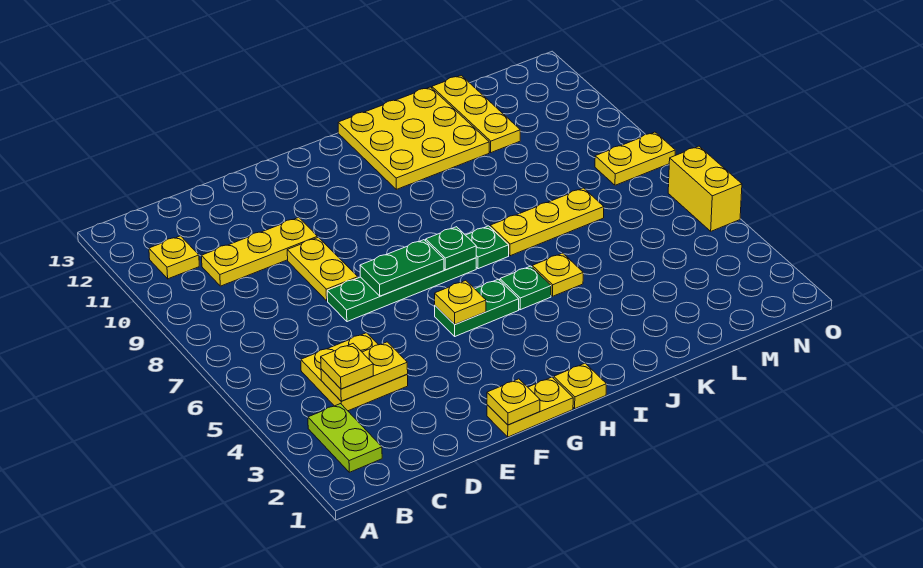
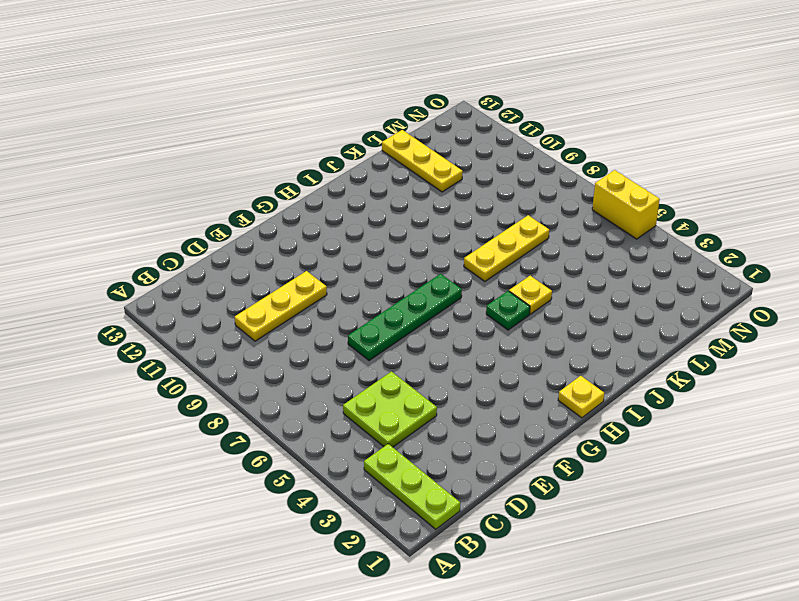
lime 1x3 plate [364,444,460,529] -> lime 1x2 plate [308,404,382,472]
lime 2x2 plate [343,372,437,447] -> yellow 2x2 plate [301,333,408,411]
none -> yellow 1x1 plate [149,236,199,279]
none -> yellow 1x2 plate [287,237,358,301]
none -> yellow 1x2 plate [487,377,573,437]

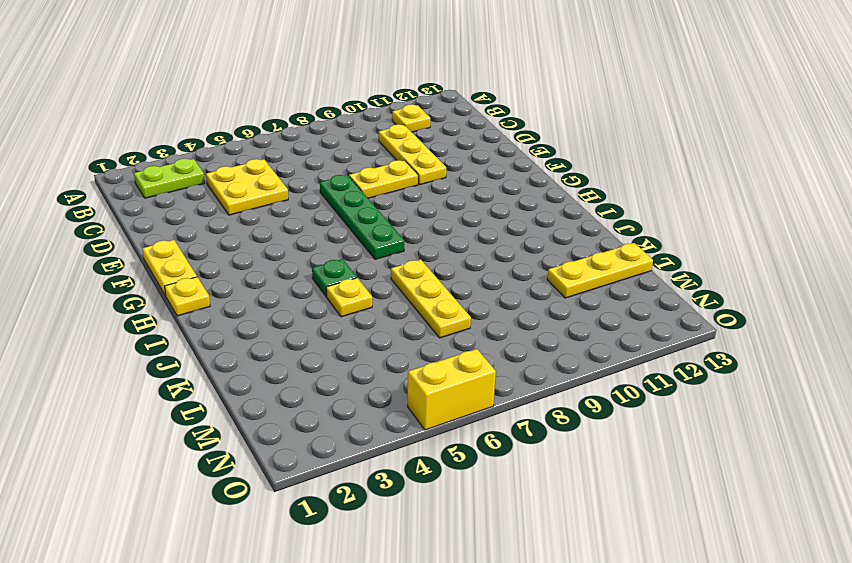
none -> green 1x2 plate [435,279,519,336]
none -> green 1x1 plate [466,226,509,269]
none -> yellow 3x3 plate [338,87,489,189]

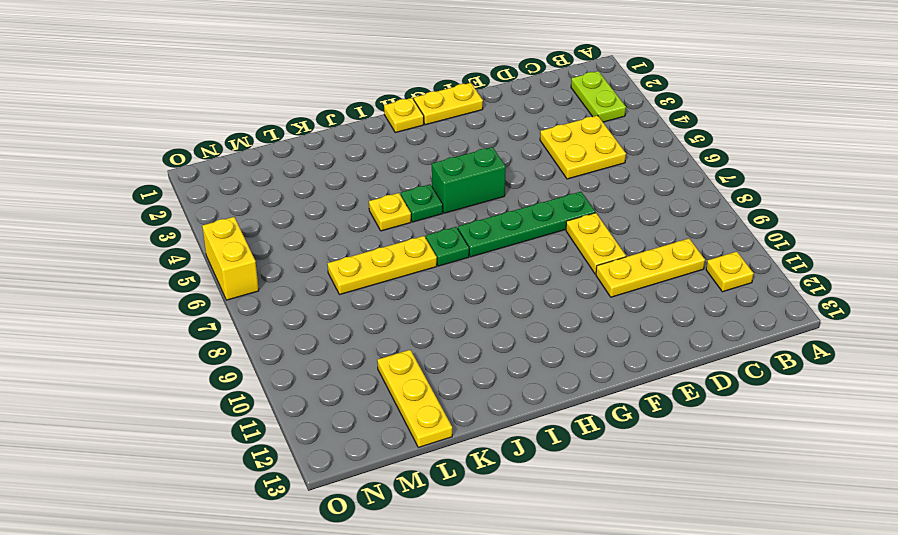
green 1x2 brick [432,147,506,213] -> green 1x2 plate [435,279,519,336]
none -> yellow 3x3 plate [338,87,489,189]
none -> yellow 1x2 plate [595,132,675,185]
none -> yellow 1x2 plate [321,342,408,401]

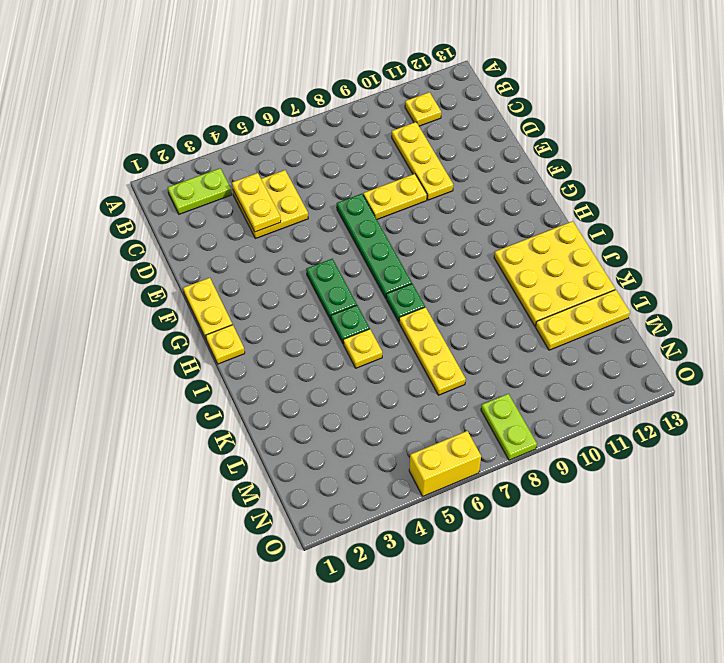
lime 1x2 plate [481,394,537,460] -> yellow 1x2 plate [595,132,675,185]
none -> yellow 1x1 plate [487,379,540,425]
none -> green 1x2 plate [360,240,444,296]
none -> yellow 1x1 plate [435,280,486,324]

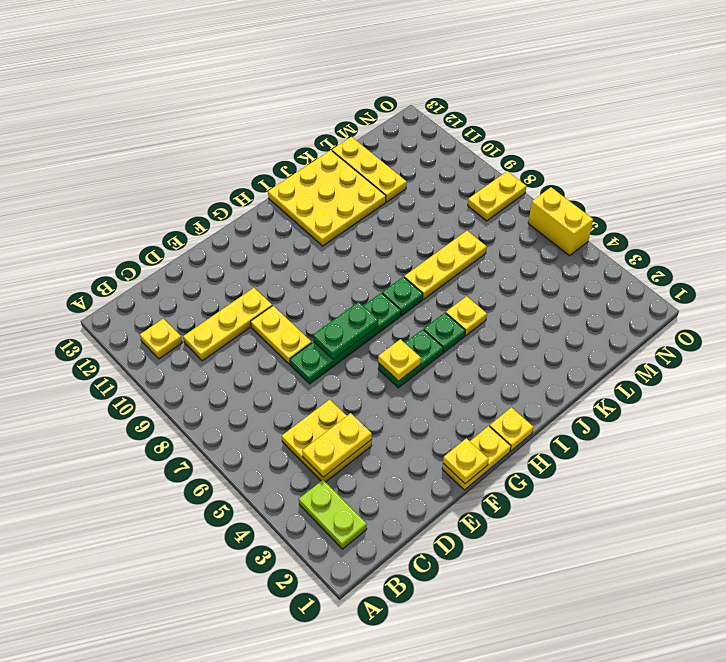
none -> green 1x1 plate [426,227,476,270]
none -> yellow 1x1 plate [321,344,373,389]

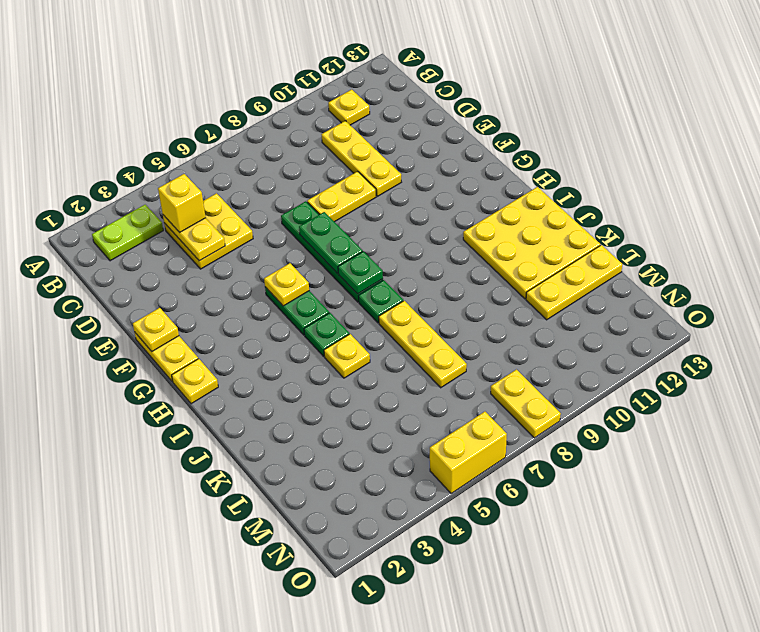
yellow 1x1 brick [158,174,206,232] -> yellow 1x1 plate [321,344,373,389]

